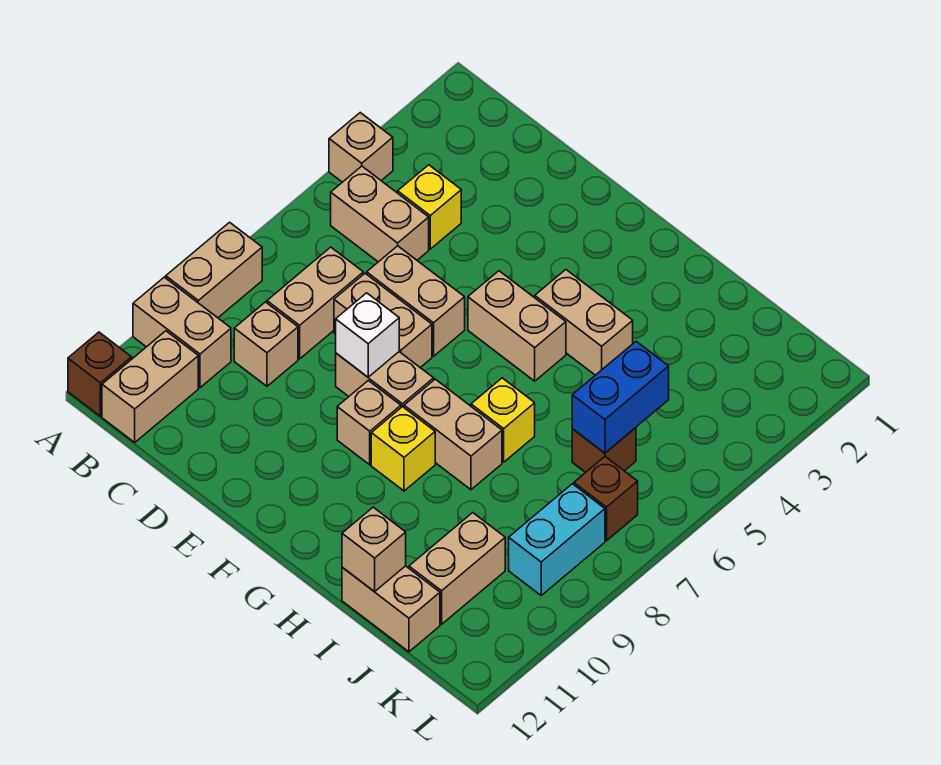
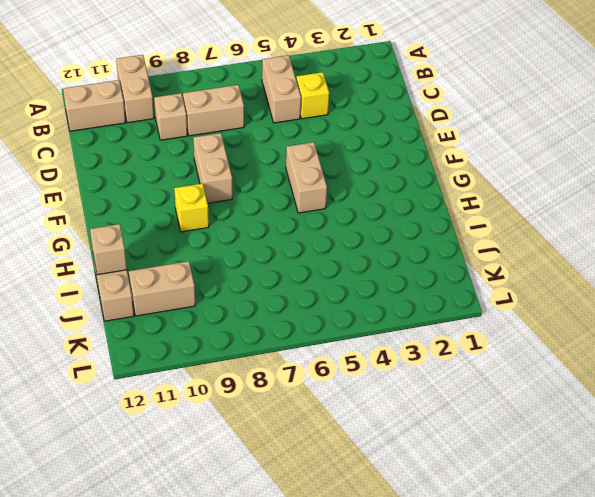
none -> tan 1x1 brick [329,113,393,182]
none -> tan 1x2 brick [166,222,262,318]
none -> brown 1x1 brick [68,332,132,416]

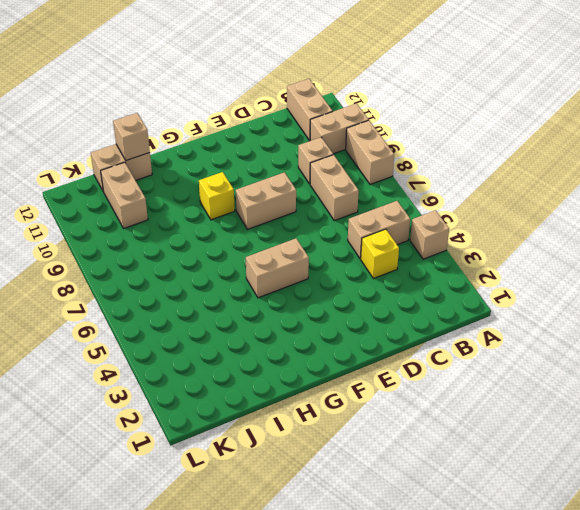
none -> brown 1x1 brick [68,332,132,416]
none -> tan 1x2 brick [367,246,465,356]
none -> tan 1x2 brick [334,274,432,368]

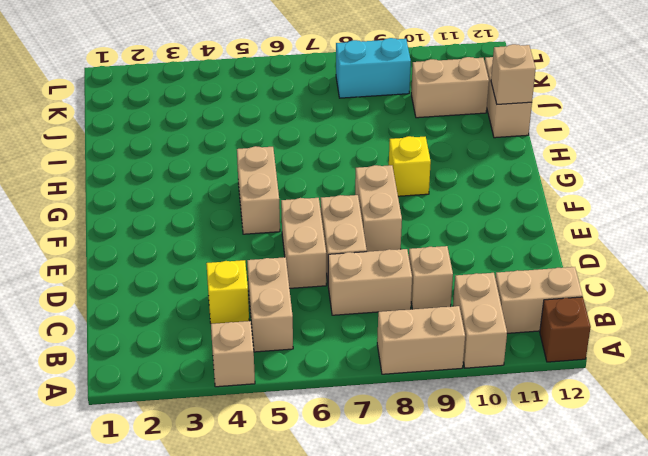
none -> tan 1x1 brick [337,381,401,465]
none -> tan 1x2 brick [535,270,633,375]
none -> tan 1x2 brick [404,379,502,490]

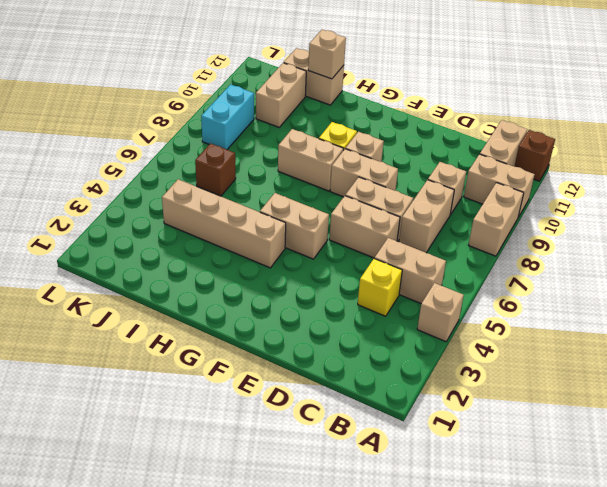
tan 1x4 brick [162,179,286,268] -> tan 1x2 brick [535,270,633,375]
none -> yellow 1x1 brick [471,378,535,462]
none -> brown 1x1 brick [574,457,638,541]
none -> white 1x1 brick [336,293,399,377]

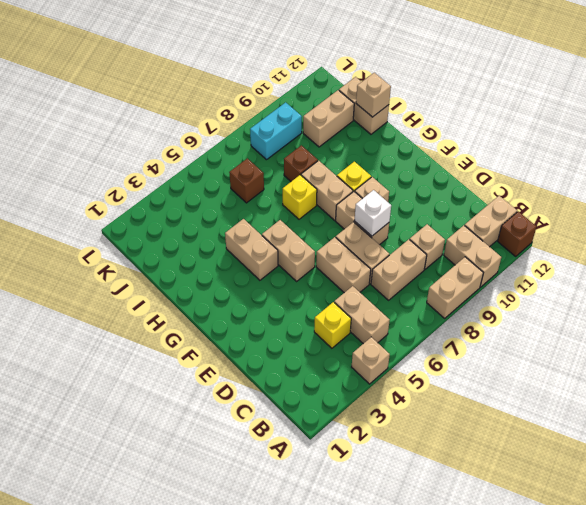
brown 1x1 brick [284,145,318,181] -> brown 1x1 brick moved to [574,457,638,541]
none -> blue 1x2 brick [572,342,669,453]

